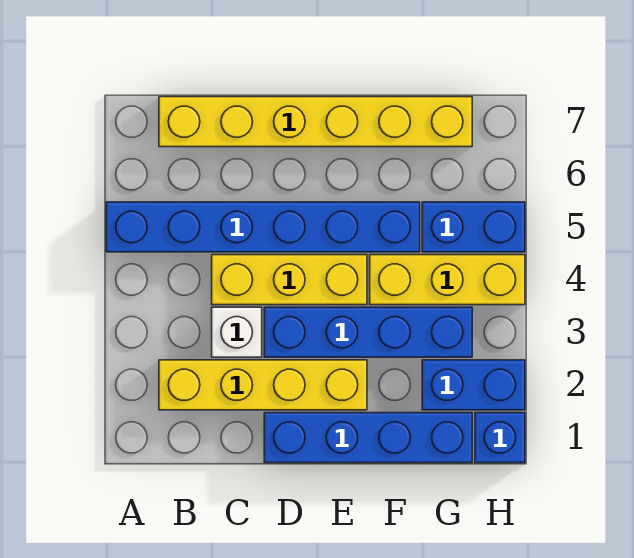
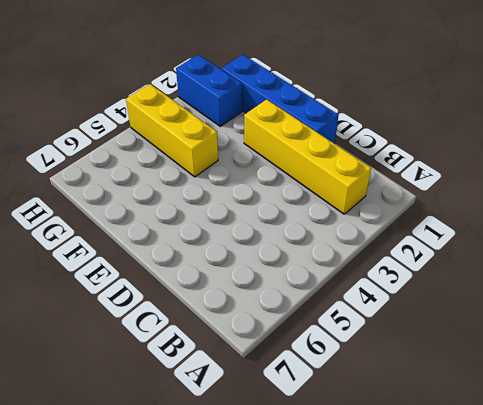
none -> blue 1x6 brick [106,202,420,252]
none -> yellow 1x6 brick [159,97,472,147]

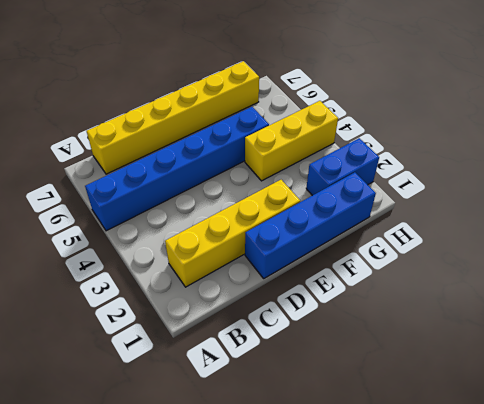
none -> white 1x1 brick [212,307,262,357]
none -> yellow 1x3 brick [212,255,367,305]

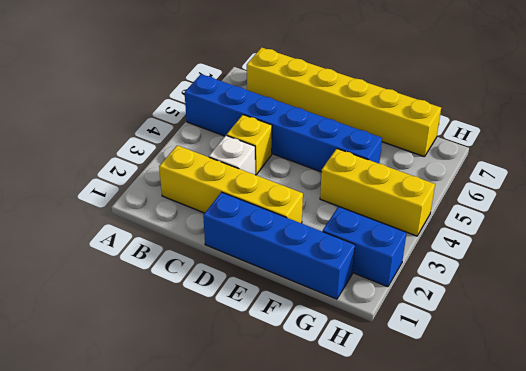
yellow 1x1 brick [227,115,272,175] -> yellow 1x3 brick [212,255,367,305]
none -> blue 1x4 brick [264,307,472,357]
none -> blue 1x2 brick [422,202,525,252]

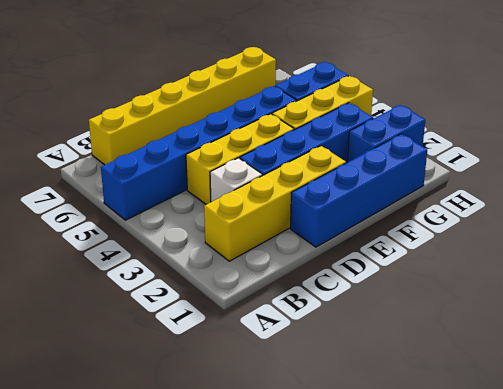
none -> blue 1x1 brick [475,413,525,463]

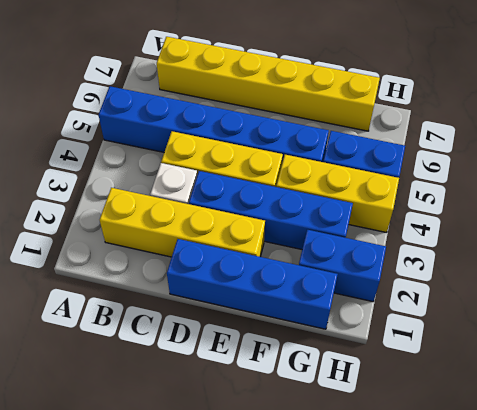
none -> blue 1x1 brick [475,413,525,463]

